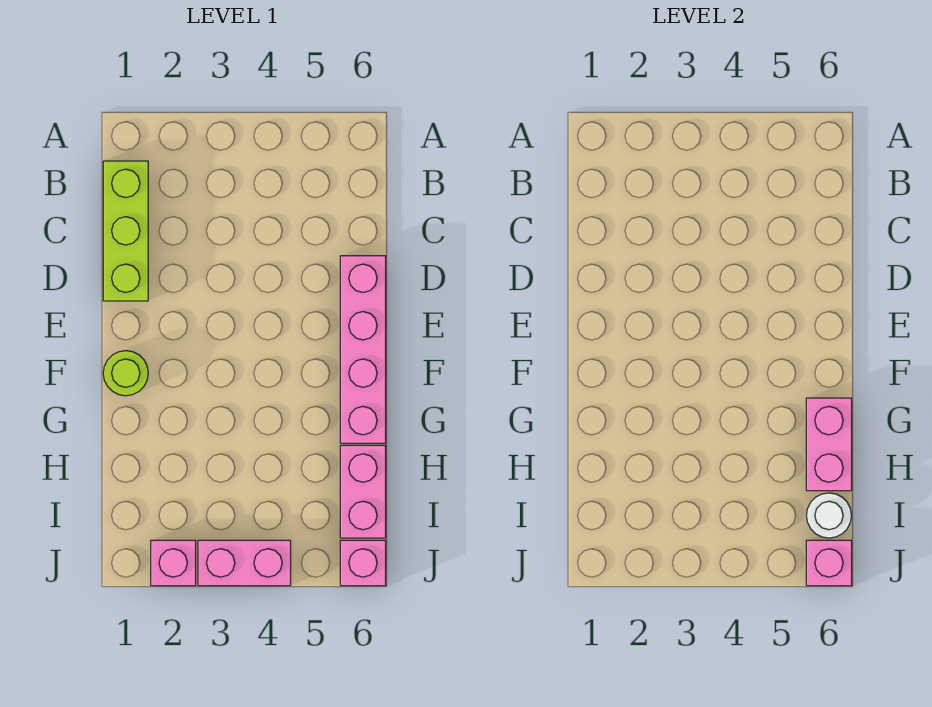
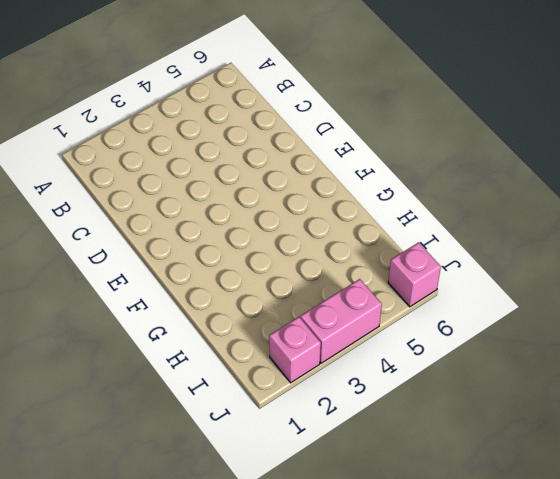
none -> lime 1x3 brick [103,161,148,301]
none -> pink 1x4 brick [340,256,386,443]

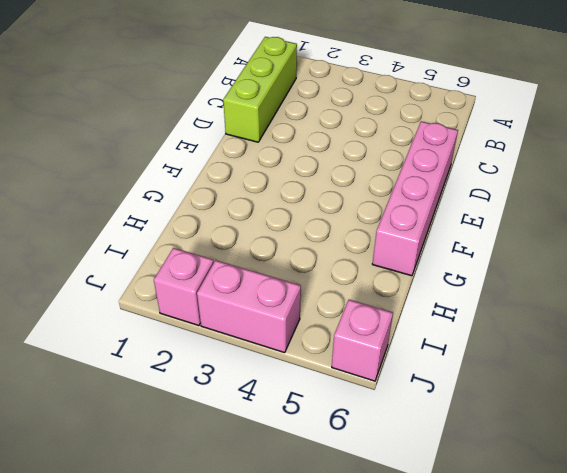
none -> lime 1x1 round brick [103,351,148,396]
none -> pink 1x2 brick [340,445,386,538]

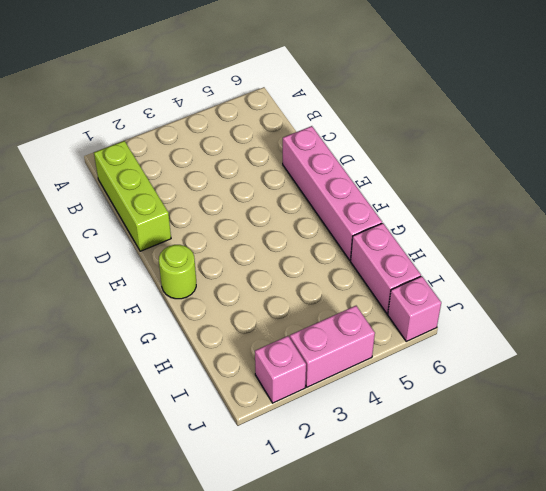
none -> pink 1x2 brick [806,398,852,491]
none -> white 1x1 round brick [806,493,852,538]

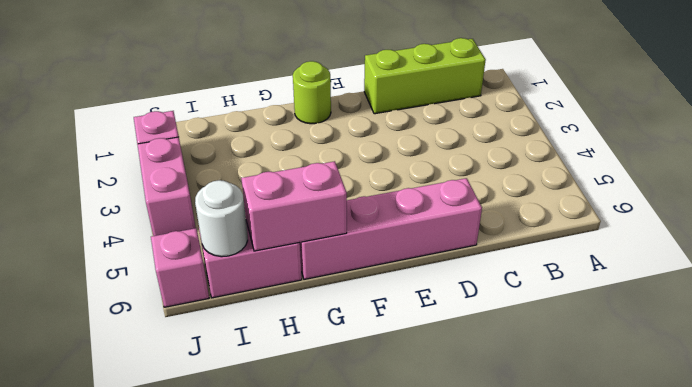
none -> pink 1x1 brick [806,540,852,586]

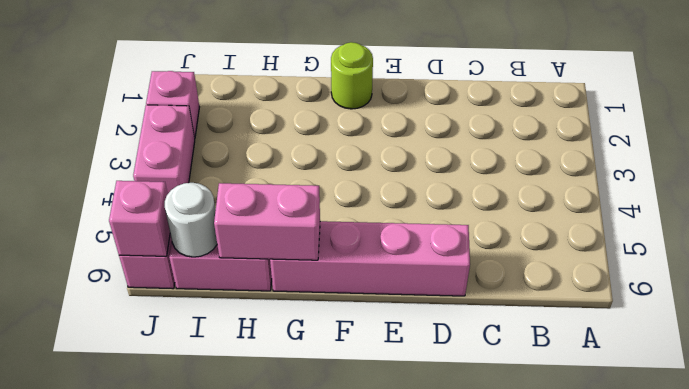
none -> lime 1x3 brick [103,161,148,301]

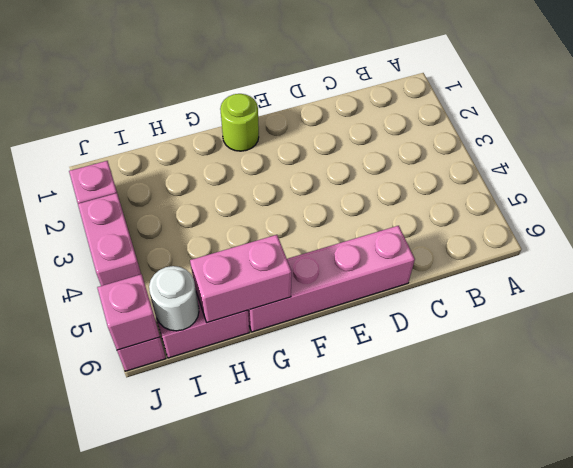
none -> lime 1x3 brick [103,161,148,301]

